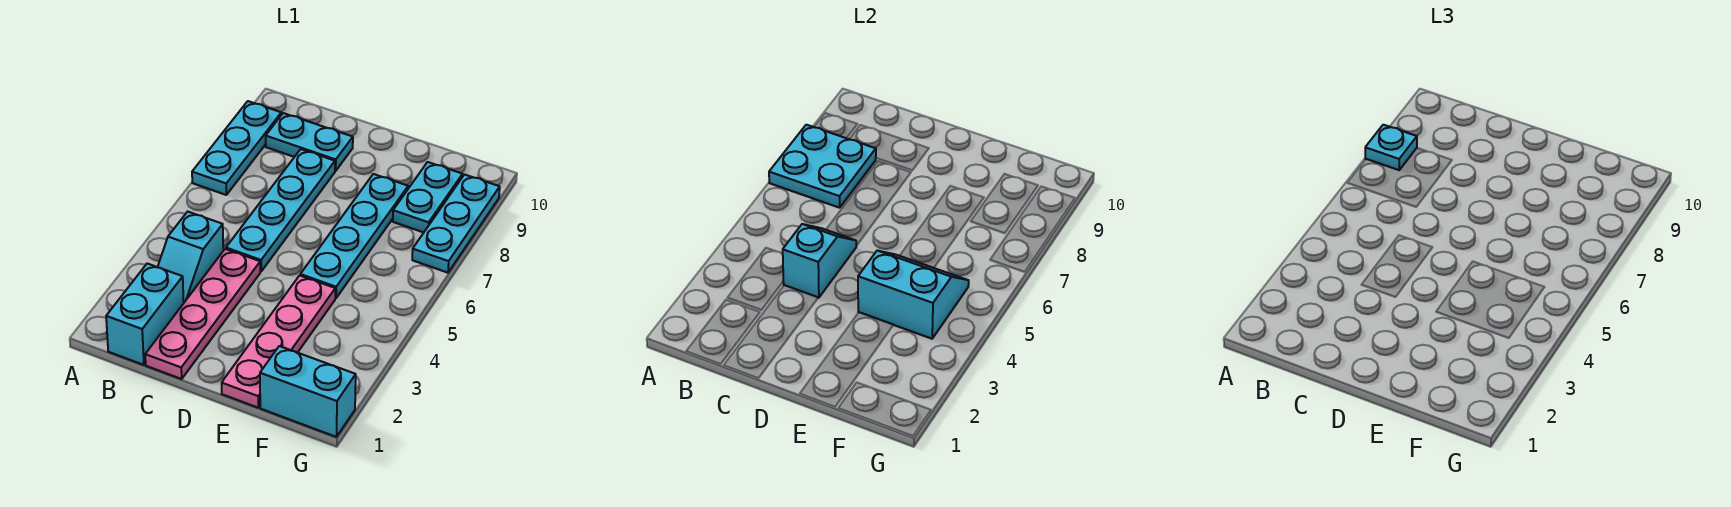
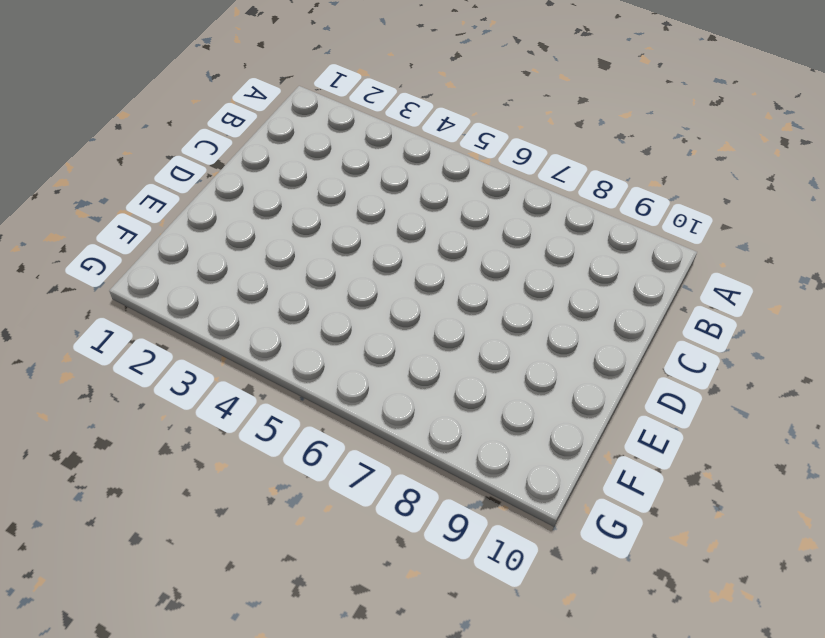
none -> cyan 1x3 plate [192,101,281,195]
none -> cyan 1x2 brick [106,264,184,365]
none -> cyan 1x2 slope [158,212,223,302]

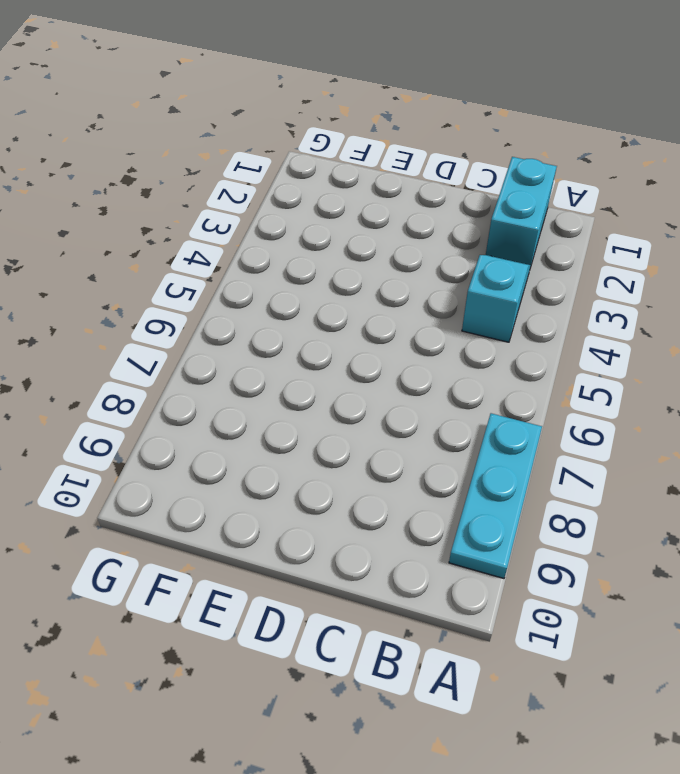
none -> cyan 1x2 plate [266,113,353,171]
none -> pink 1x4 plate [145,249,260,379]
none -> cyan 1x4 plate [226,149,335,271]

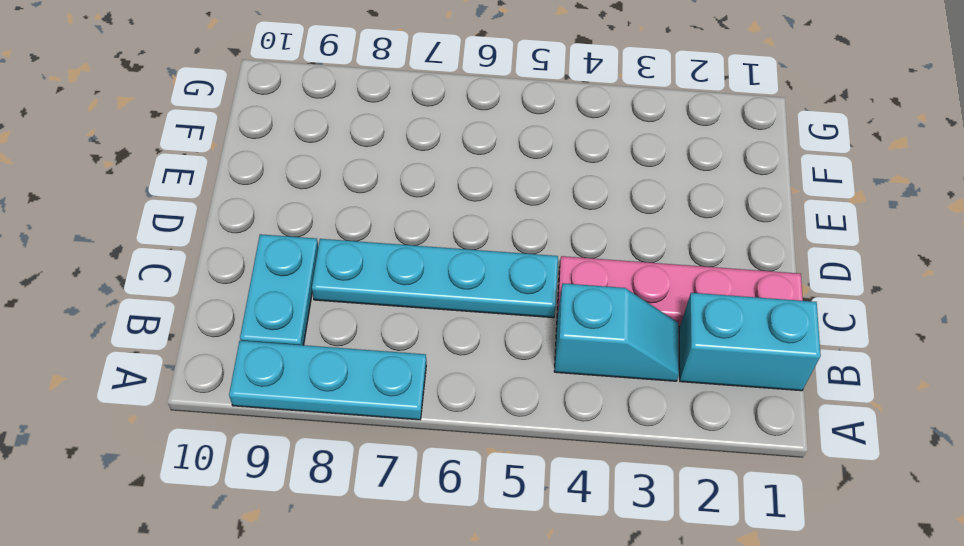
none -> pink 1x4 plate [222,275,335,408]
none -> cyan 1x4 plate [300,174,408,298]
none -> cyan 1x2 brick [260,346,356,437]

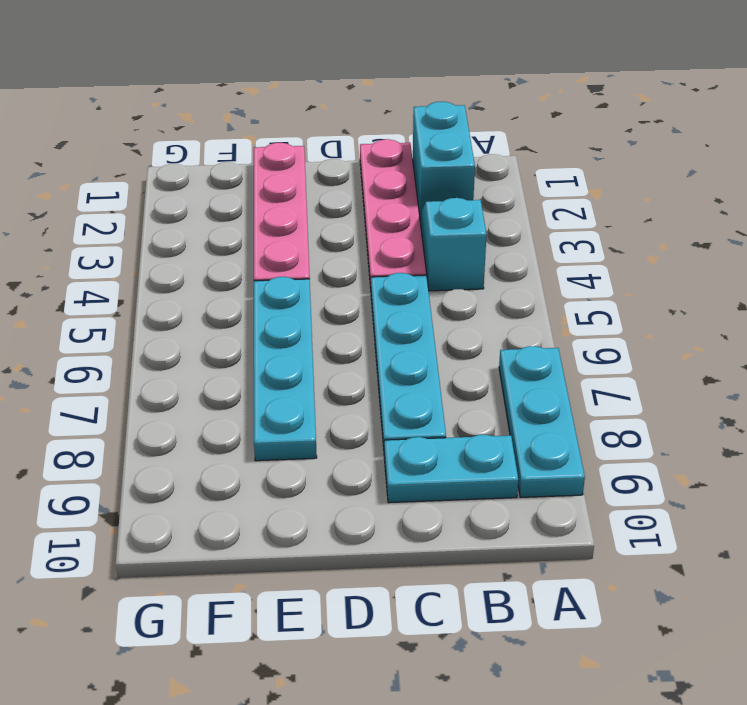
none -> cyan 1x2 brick [260,346,356,437]
none -> cyan 1x2 plate [393,162,463,232]
none -> cyan 1x3 plate [412,175,500,273]

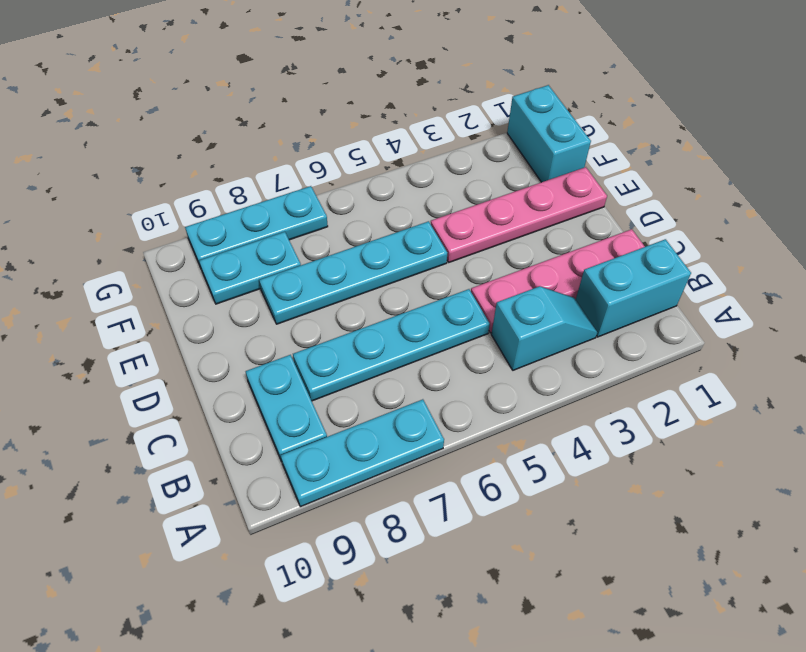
none -> cyan 2x2 plate [769,125,876,208]
none -> cyan 1x2 slope [783,224,856,298]
none -> cyan 2x2 slope [858,251,969,339]

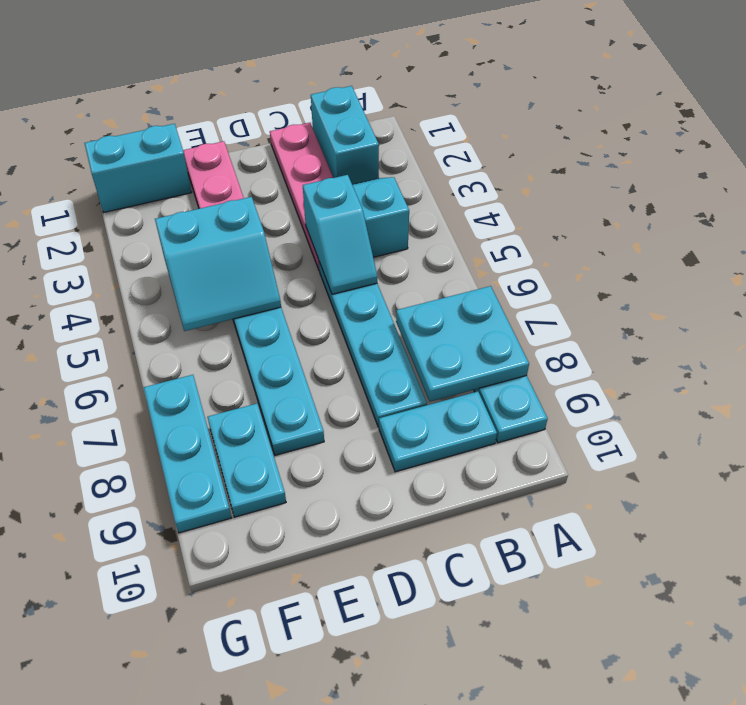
none -> cyan 1x1 plate [1365,125,1417,170]

